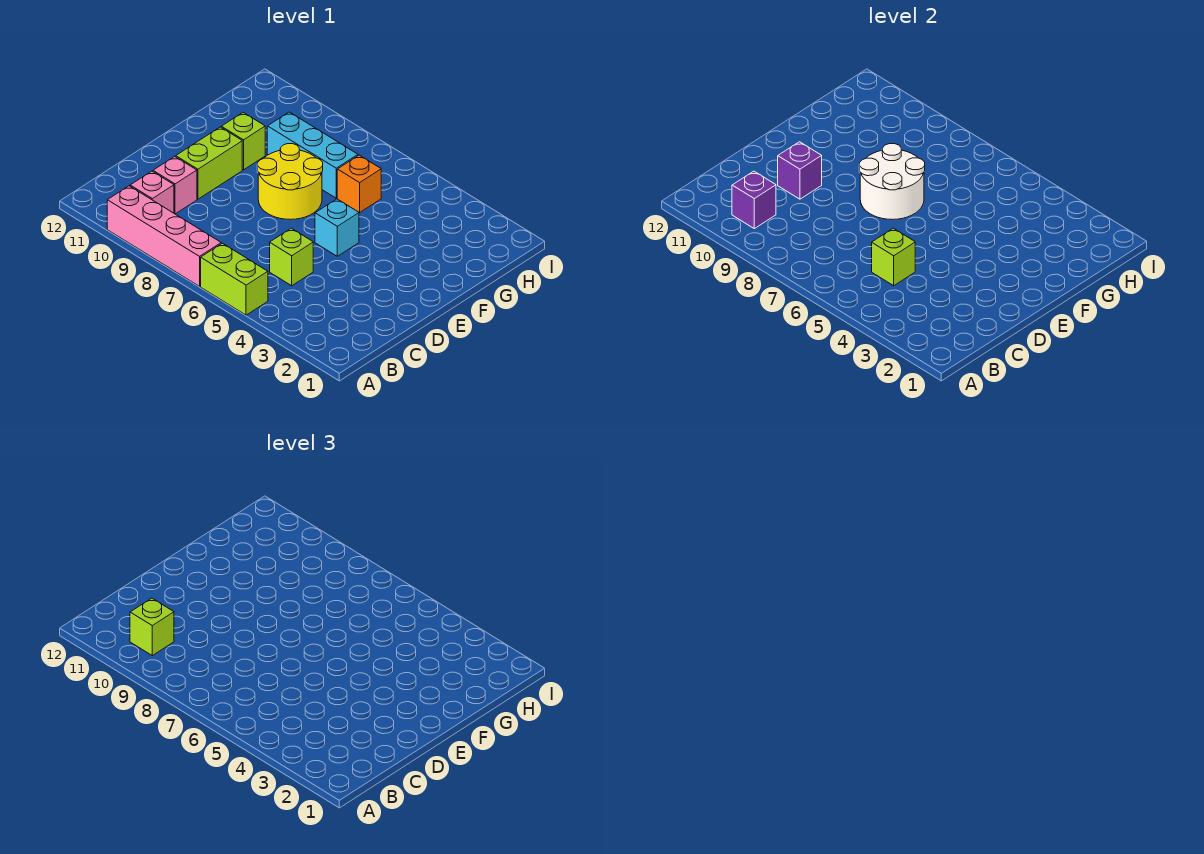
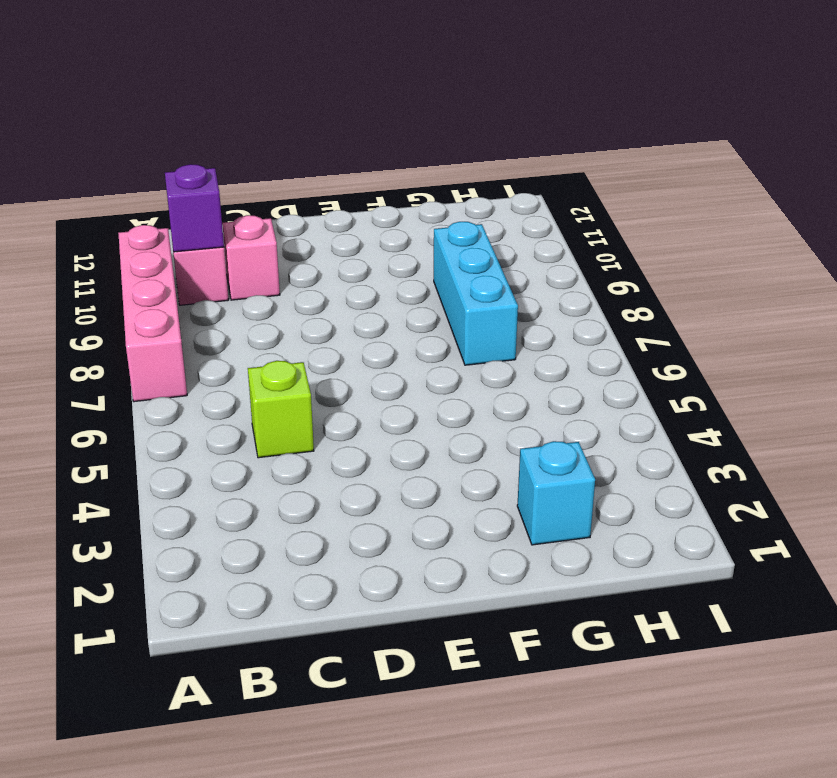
cyan 1x1 brick [517,441,595,545] -> cyan 1x1 brick moved to [315,199,359,256]
none -> lime 1x2 brick [201,243,268,315]
none -> lime 1x2 brick [176,127,242,199]
none -> yellow 2x2 round brick [257,144,323,220]

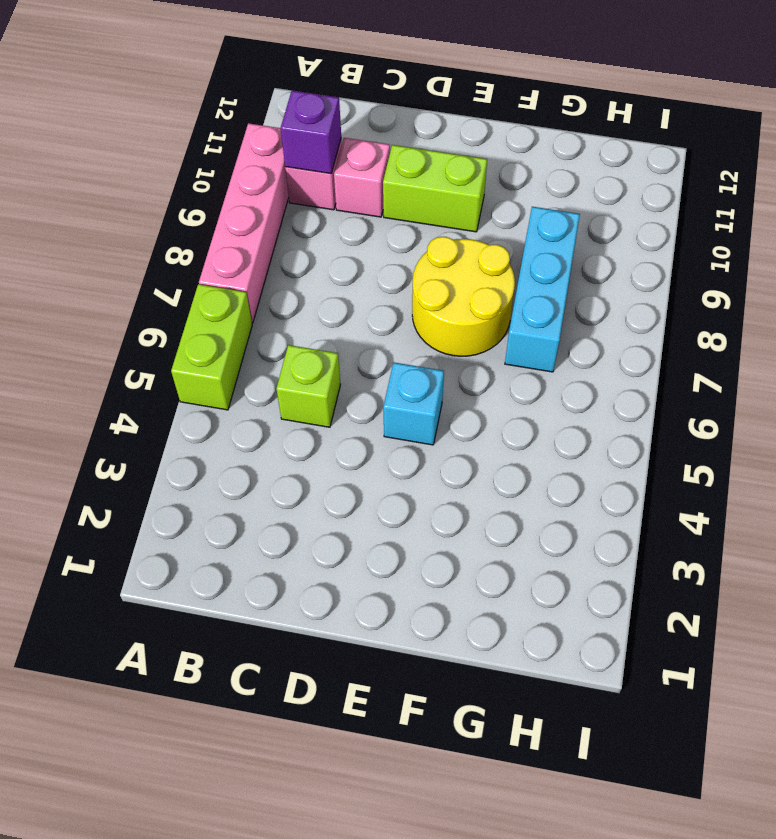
none -> lime 1x1 brick [221,113,265,170]
none -> orange 1x1 brick [337,155,381,213]
none -> lime 1x1 brick [872,228,915,286]

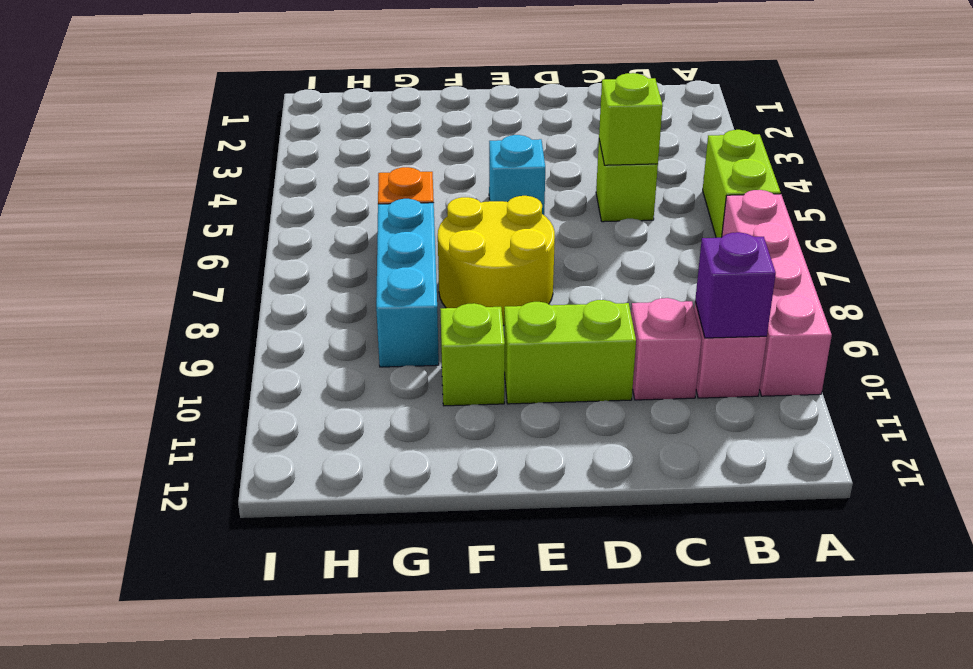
none -> purple 1x1 brick [778,142,822,199]
none -> white 2x2 round brick [859,144,925,220]
none -> lime 1x1 brick [130,598,174,656]

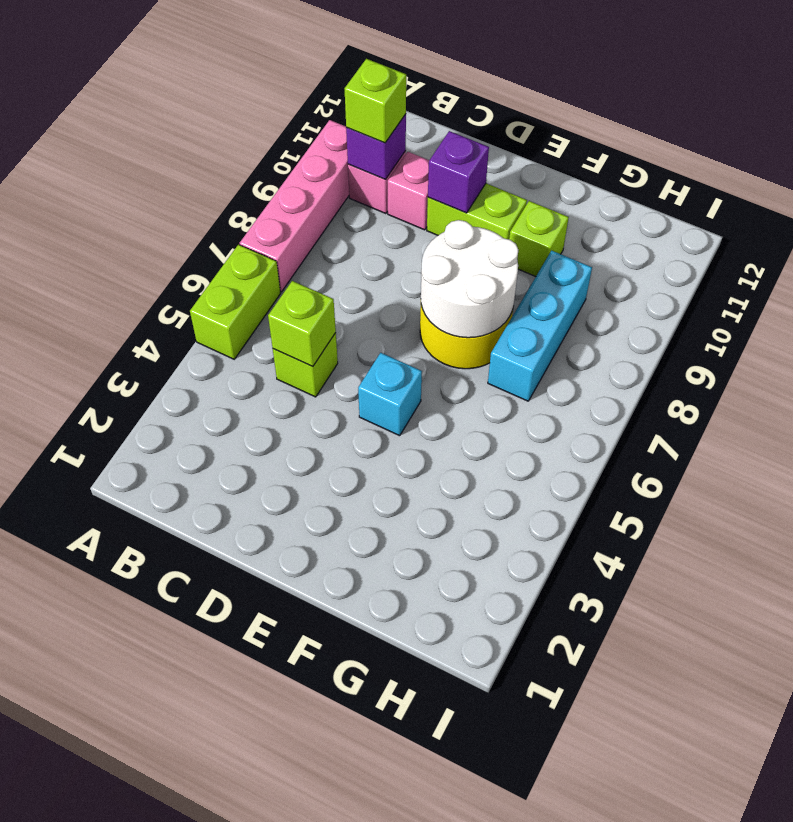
none -> orange 1x1 brick [337,155,381,213]

